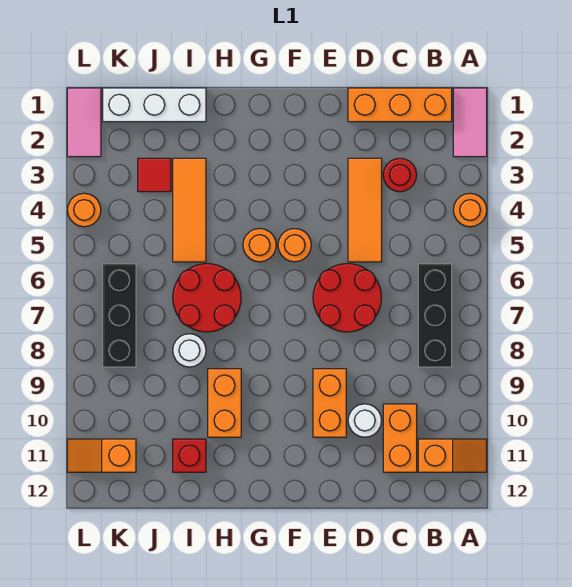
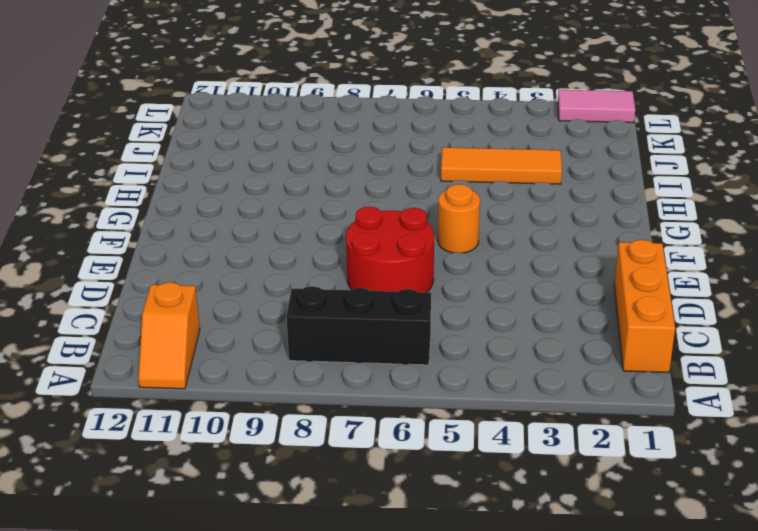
none -> pink 1x2 tile [453,88,487,157]
none -> orange 1x1 round brick [453,193,487,227]
none -> red 1x1 round brick [383,158,417,192]

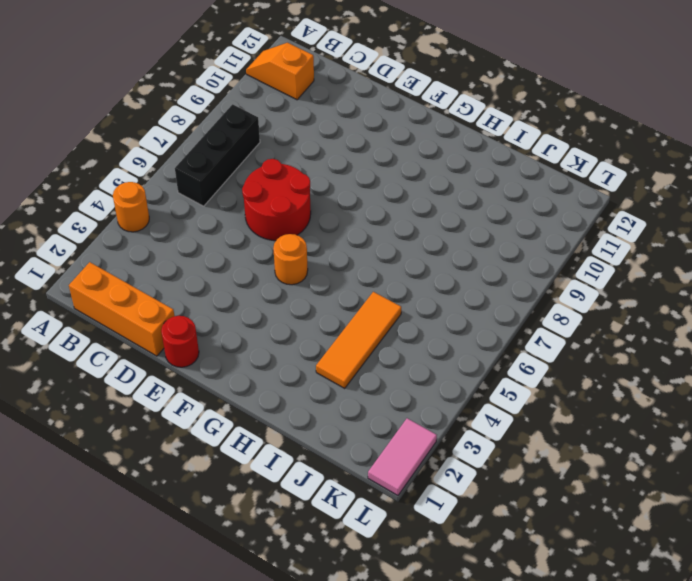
red 1x1 round brick [161,316,199,367] -> red 1x1 round brick moved to [383,158,417,192]
none -> pink 1x2 tile [453,88,487,157]
none -> orange 1x2 brick [383,404,417,472]
none -> orange 1x3 tile [348,158,382,262]

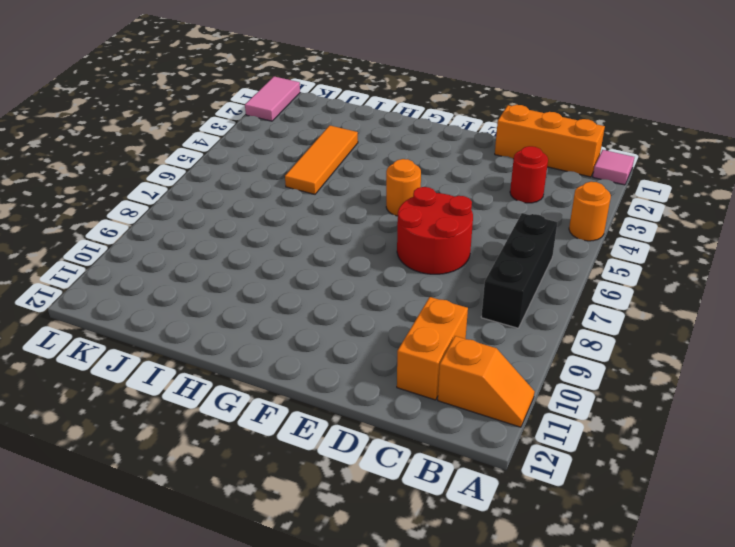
pink 1x1 tile [593,150,634,185] -> pink 1x2 tile [453,88,487,157]
none -> orange 1x3 tile [348,158,382,262]
none -> white 1x1 round brick [348,404,382,437]
none -> orange 1x2 brick [313,369,346,437]

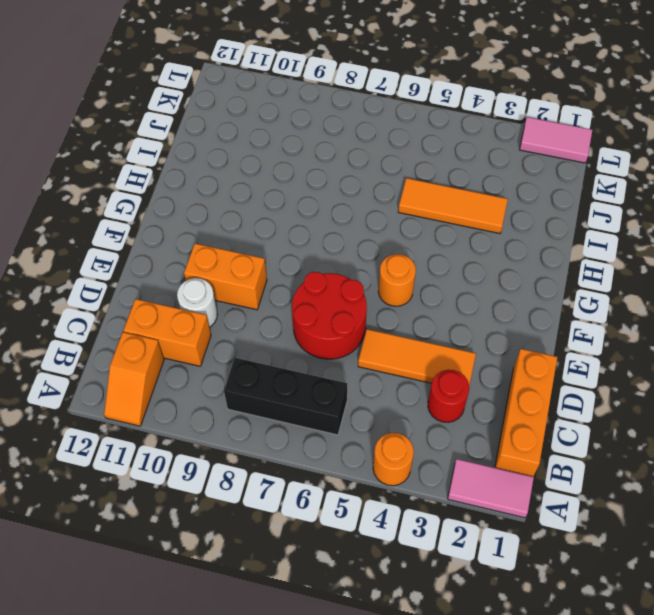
none -> orange 1x1 round brick [243,229,276,262]
none -> red 2x2 round brick [173,264,241,332]
none -> orange 1x2 brick [208,369,241,437]

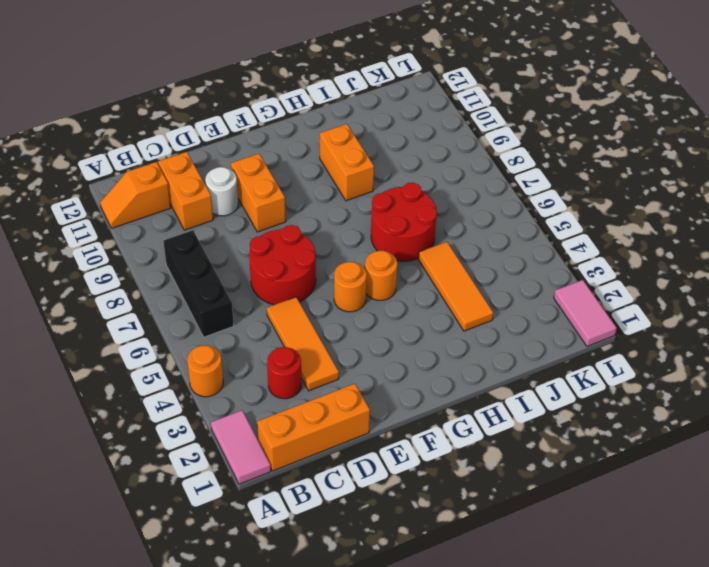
none -> white 1x3 brick [103,88,206,122]
none -> white 1x1 round brick [173,334,206,367]
none -> red 1x1 brick [173,439,206,472]

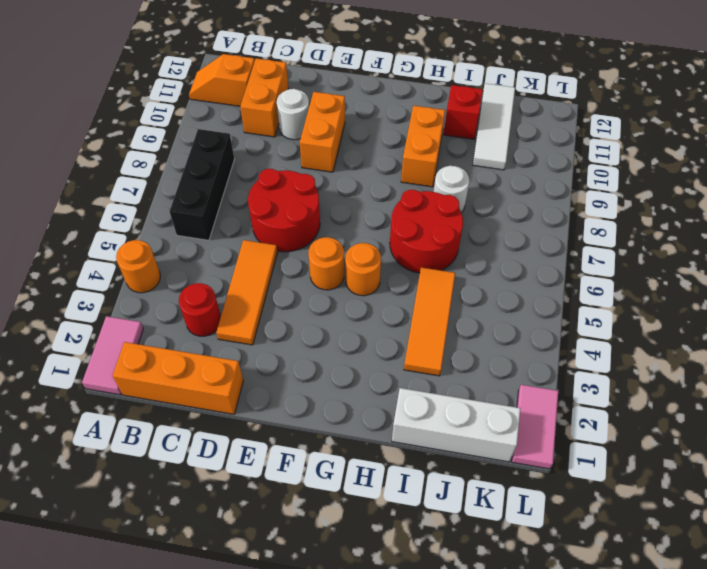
white 1x3 tile [473,83,515,170] -> none
none -> red 1x1 tile [138,158,171,192]
none -> black 1x3 brick [103,264,136,367]
none -> orange 1x2 slope [67,439,136,472]

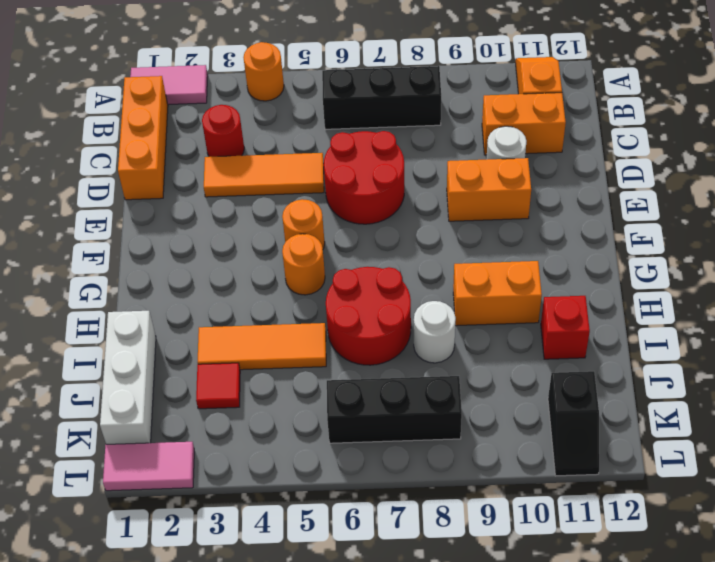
black 1x2 slope [548,371,599,476] -> orange 1x2 slope [67,439,136,472]
none -> orange 1x1 round brick [68,193,101,227]

